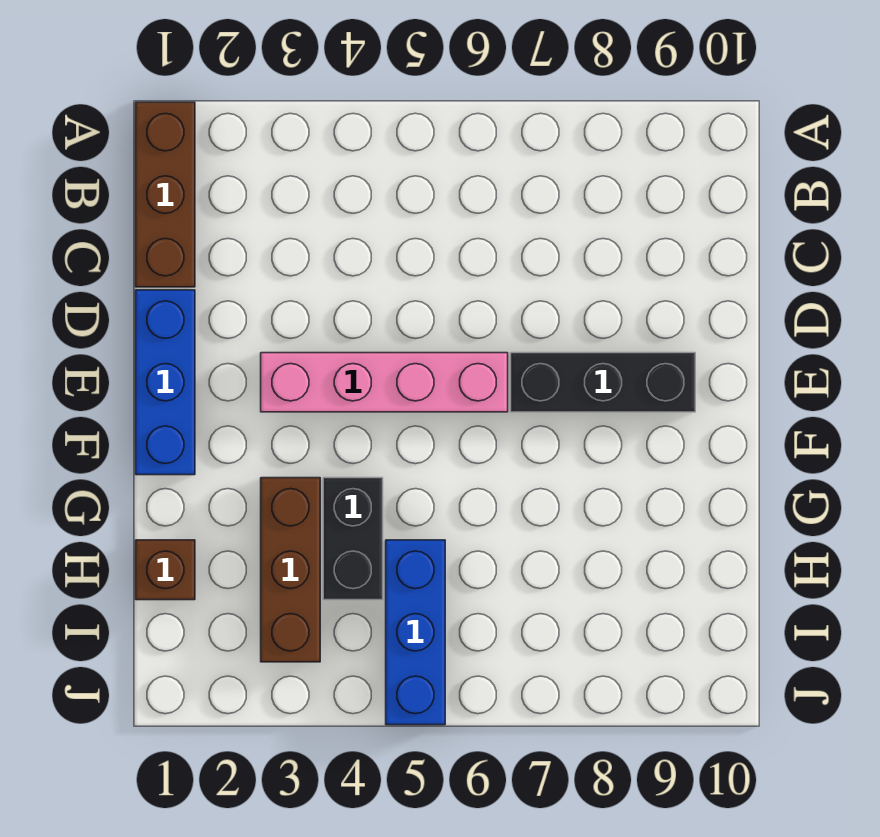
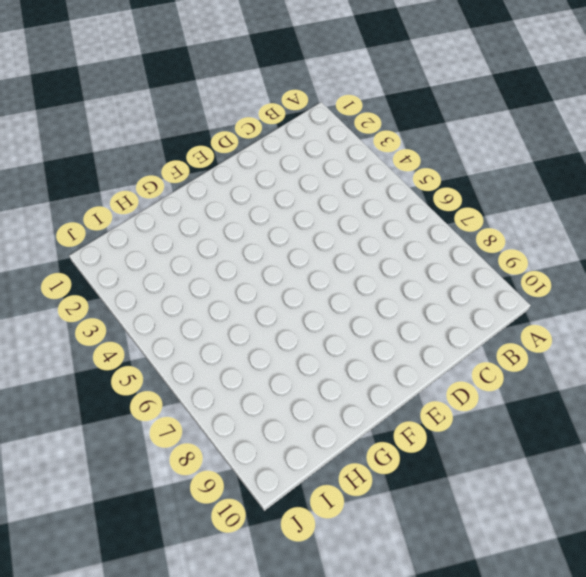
none -> brown 1x3 brick [136,102,195,287]
none -> blue 1x3 brick [136,290,195,475]

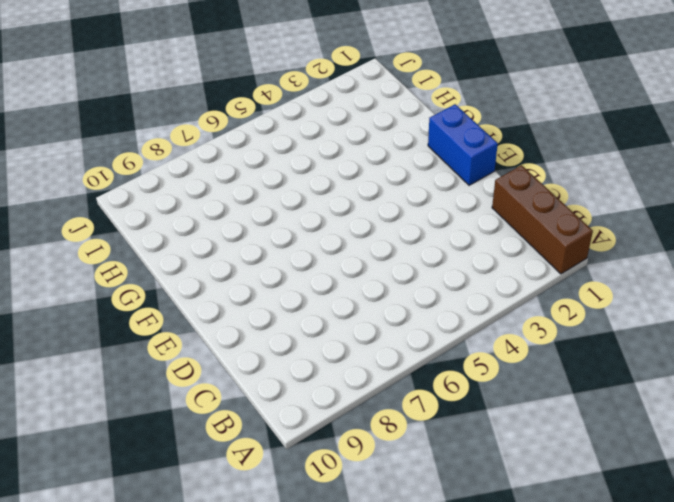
blue 1x2 brick [428,104,498,185] -> blue 1x3 brick [136,290,195,475]
none -> pink 1x4 brick [261,353,508,412]
none -> black 1x3 brick [511,353,695,412]

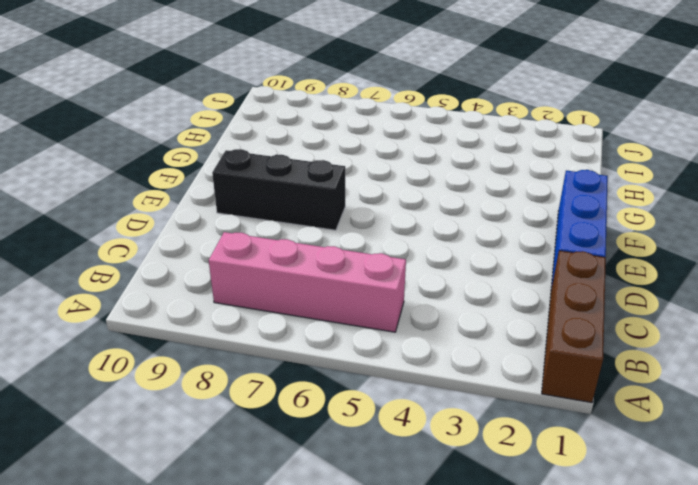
pink 1x4 brick [209,232,406,332] -> pink 1x4 brick moved to [261,353,508,412]
none -> brown 1x3 brick [261,478,320,662]
none -> black 1x2 brick [323,478,383,600]

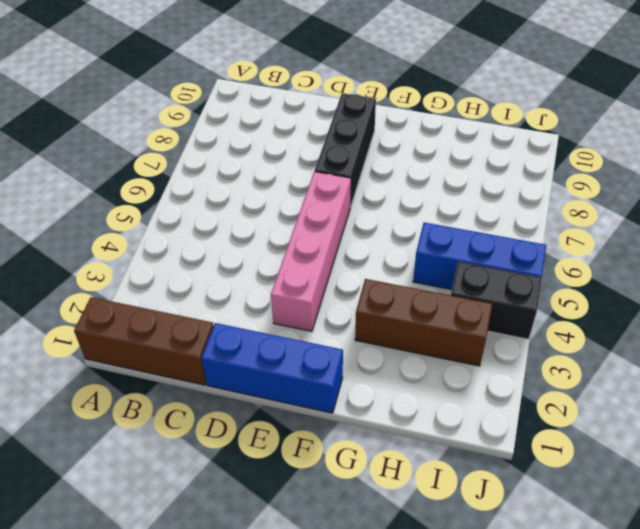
black 1x2 brick [451,262,542,339] -> black 1x2 brick moved to [323,478,383,600]
none -> brown 1x1 brick [136,540,195,600]

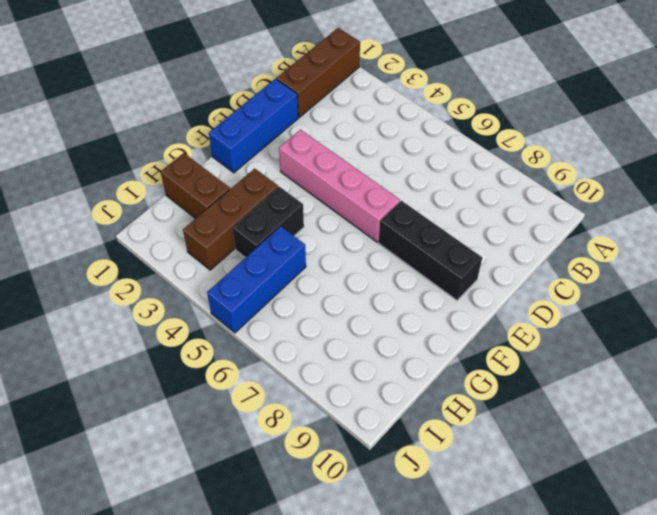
brown 1x2 brick [161,153,230,219] -> brown 1x1 brick [136,540,195,600]

